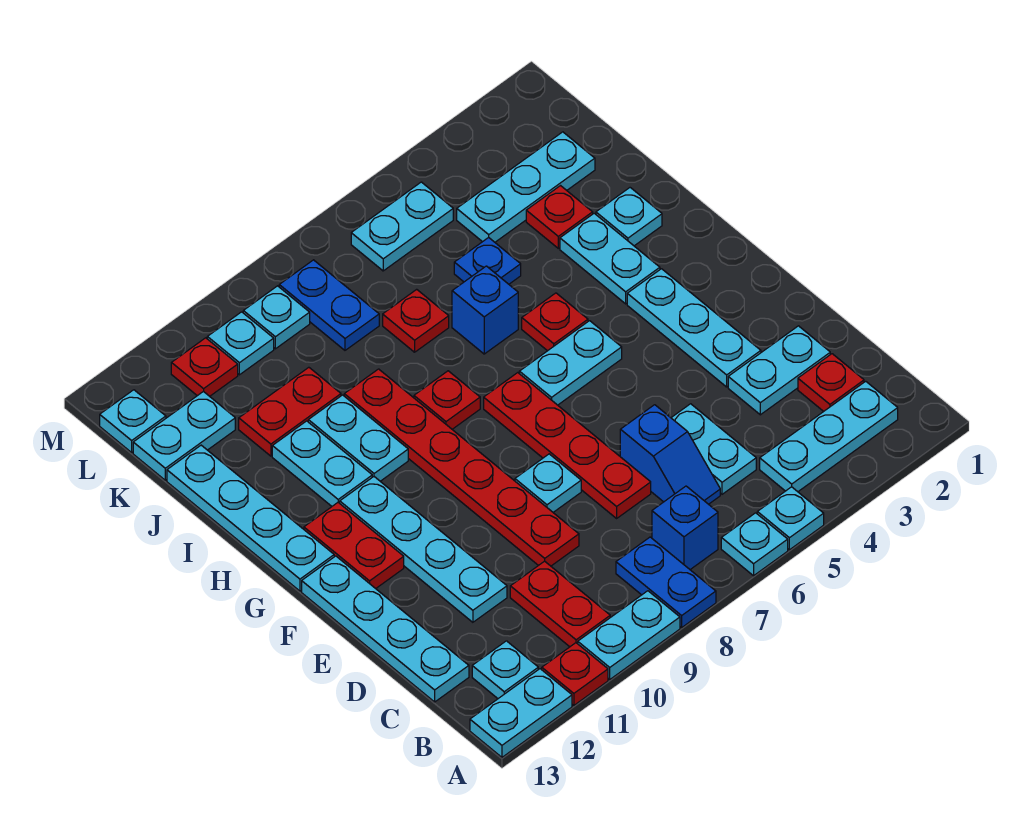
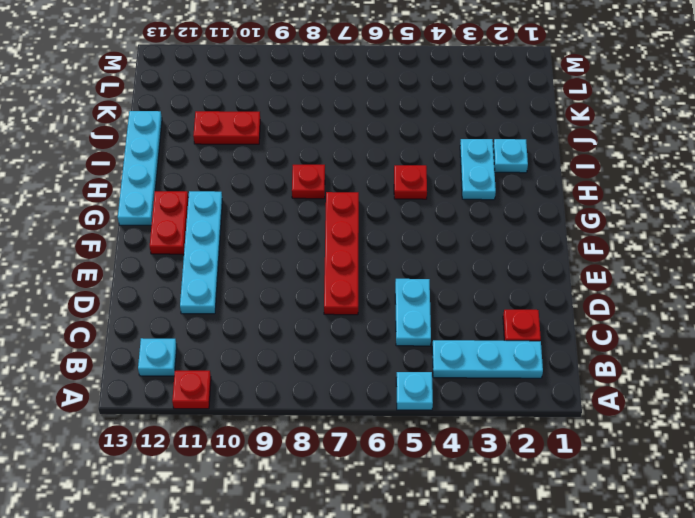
none -> cyan 1x1 plate [721,513,788,576]
none -> blue 1x2 plate [616,537,716,627]
none -> cyan 1x2 plate [578,591,680,679]
none -> cyan 1x2 plate [470,669,572,757]

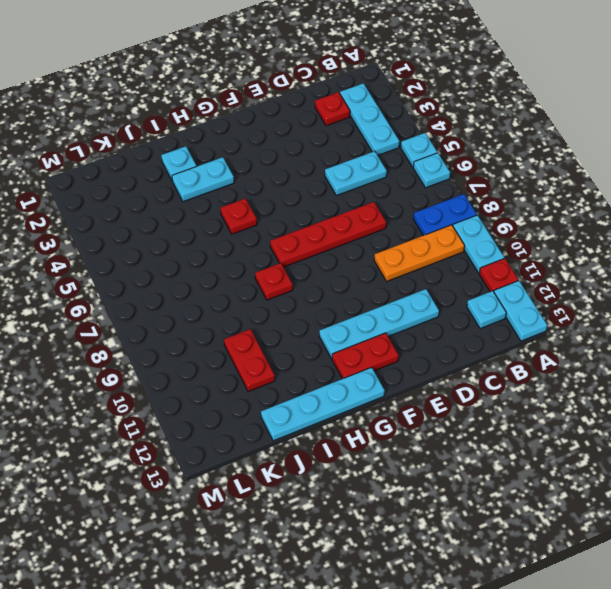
orange 1x3 plate [374,225,464,281] -> red 1x6 plate [344,369,579,566]
none -> blue 1x1 brick [652,486,718,569]
none -> red 1x2 plate [510,561,610,647]
none -> blue 1x2 slope [620,405,720,504]
none -> cyan 1x4 plate [302,556,469,702]

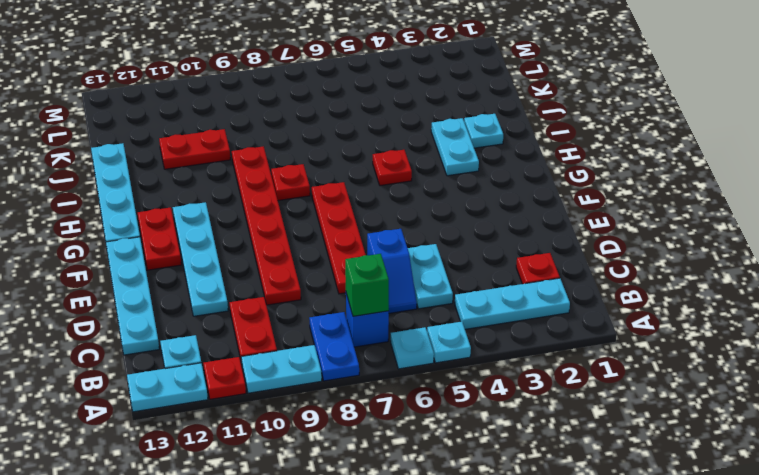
green 1x1 brick [345,254,389,316] -> none
none -> cyan 1x2 plate [728,326,830,415]
none -> cyan 1x3 plate [627,269,761,387]
none -> cyan 1x1 plate [515,454,581,512]
none -> cyan 1x2 plate [519,321,622,405]

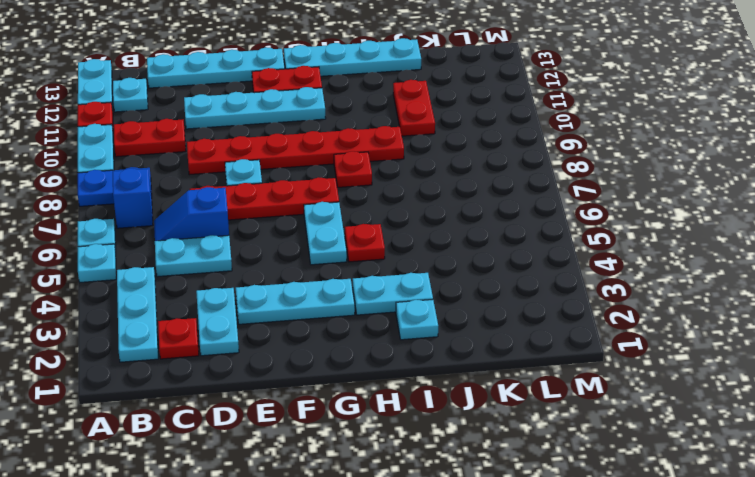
none -> cyan 1x2 plate [308,395,408,481]
none -> cyan 1x2 plate [272,421,372,506]
none -> blue 1x1 brick [452,266,518,354]
none -> red 1x1 plate [526,186,593,248]

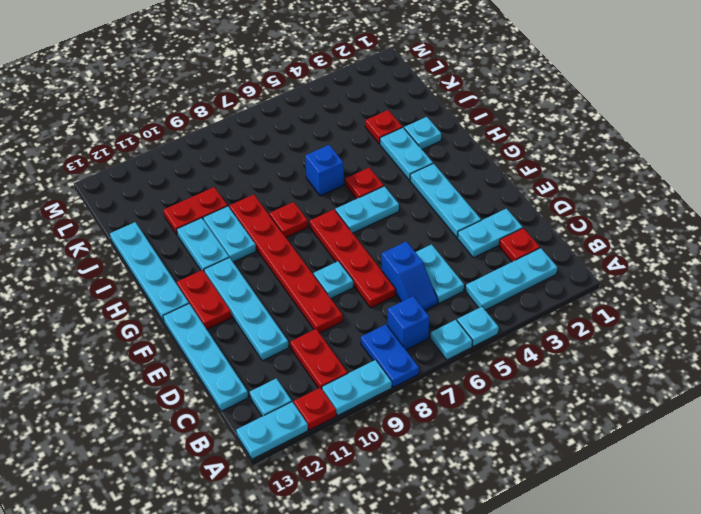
none -> blue 1x1 plate [454,237,521,284]
none -> red 1x1 plate [383,289,449,352]
none -> cyan 1x3 plate [457,132,595,242]
none -> blue 1x2 plate [279,260,379,350]

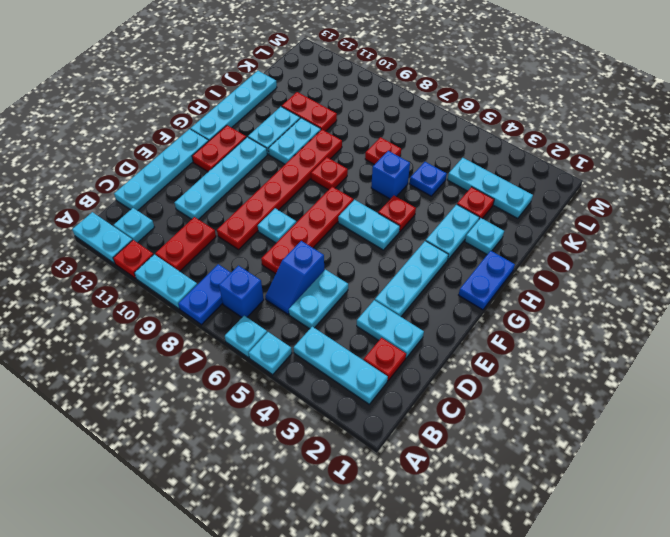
blue 1x2 plate [459,251,515,310] -> blue 1x2 plate moved to [279,260,379,350]
none -> cyan 1x2 plate [133,391,235,480]
none -> cyan 1x2 plate [351,182,453,271]
none -> cyan 1x1 plate [243,286,310,349]
none -> cyan 1x1 plate [207,312,274,375]

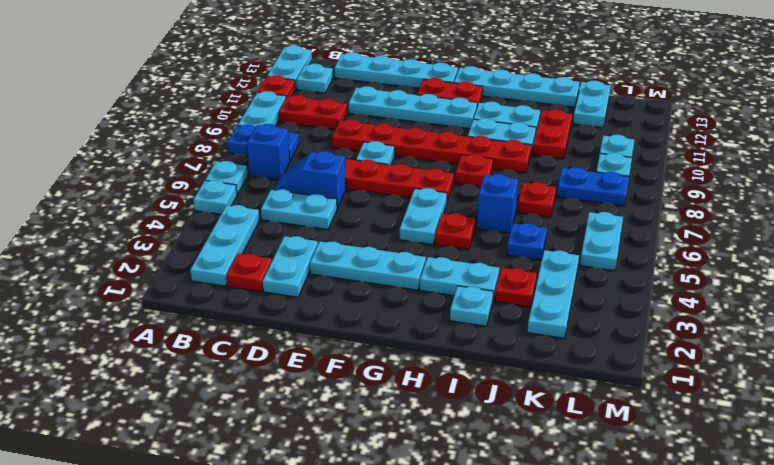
none -> red 1x1 plate [171,338,238,396]
none -> cyan 1x1 plate [100,390,166,452]

